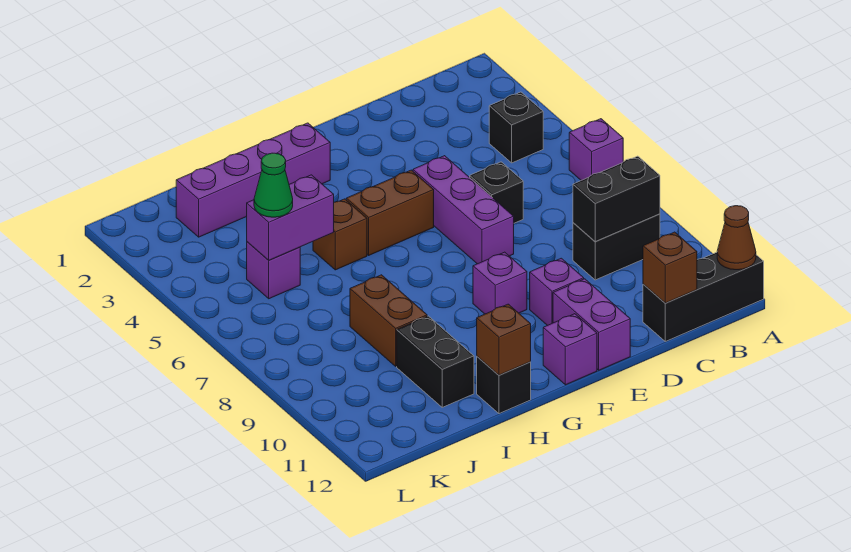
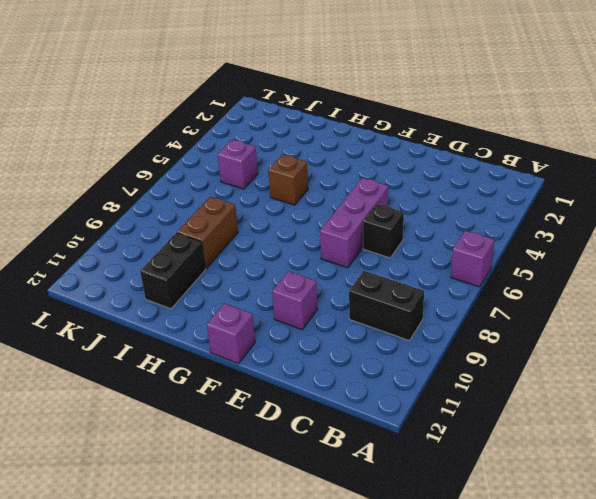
none -> black 1x3 brick [643,252,764,341]
none -> black 1x1 brick [489,92,543,163]
none -> purple 1x2 brick [553,279,630,370]

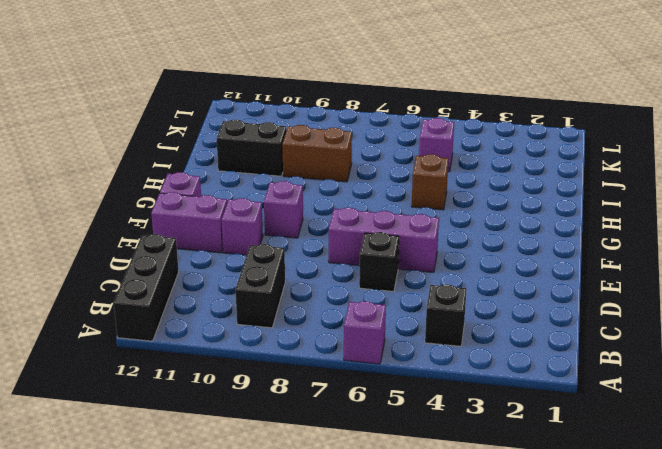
none -> brown 1x2 brick [346,170,434,255]
none -> purple 1x4 brick [176,123,330,237]
none -> black 1x1 brick [477,357,531,414]

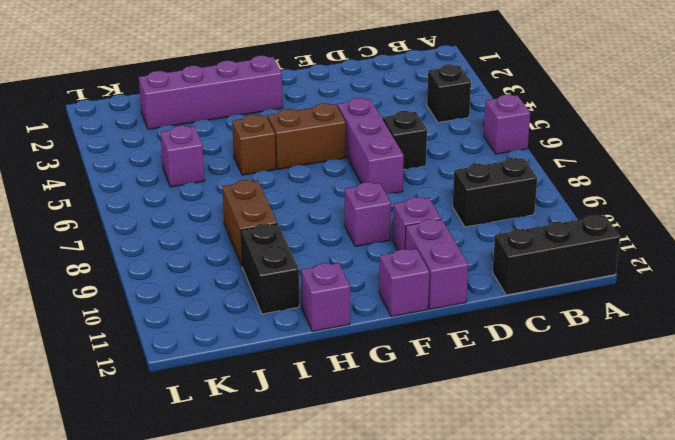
purple 1x1 brick [301,263,350,331] -> black 1x1 brick [477,357,531,414]
none -> brown 1x1 cone [717,206,756,270]
none -> black 1x2 brick [573,156,660,241]
none -> brown 1x1 brick [643,232,697,303]

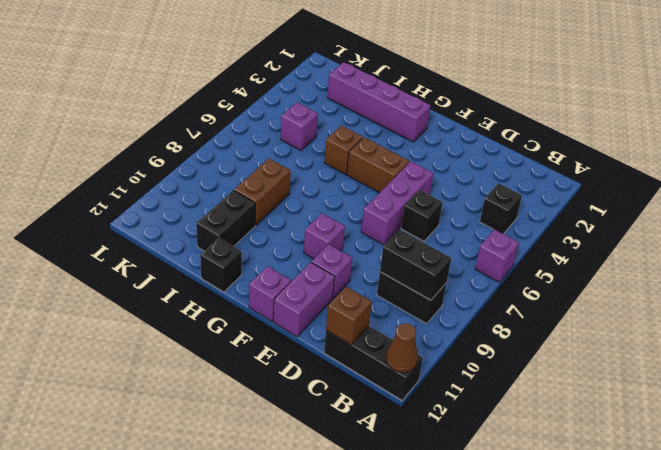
none -> brown 1x1 brick [477,304,531,375]
none -> purple 1x2 brick [247,175,334,260]
none -> green 1x1 cone [254,153,293,217]

